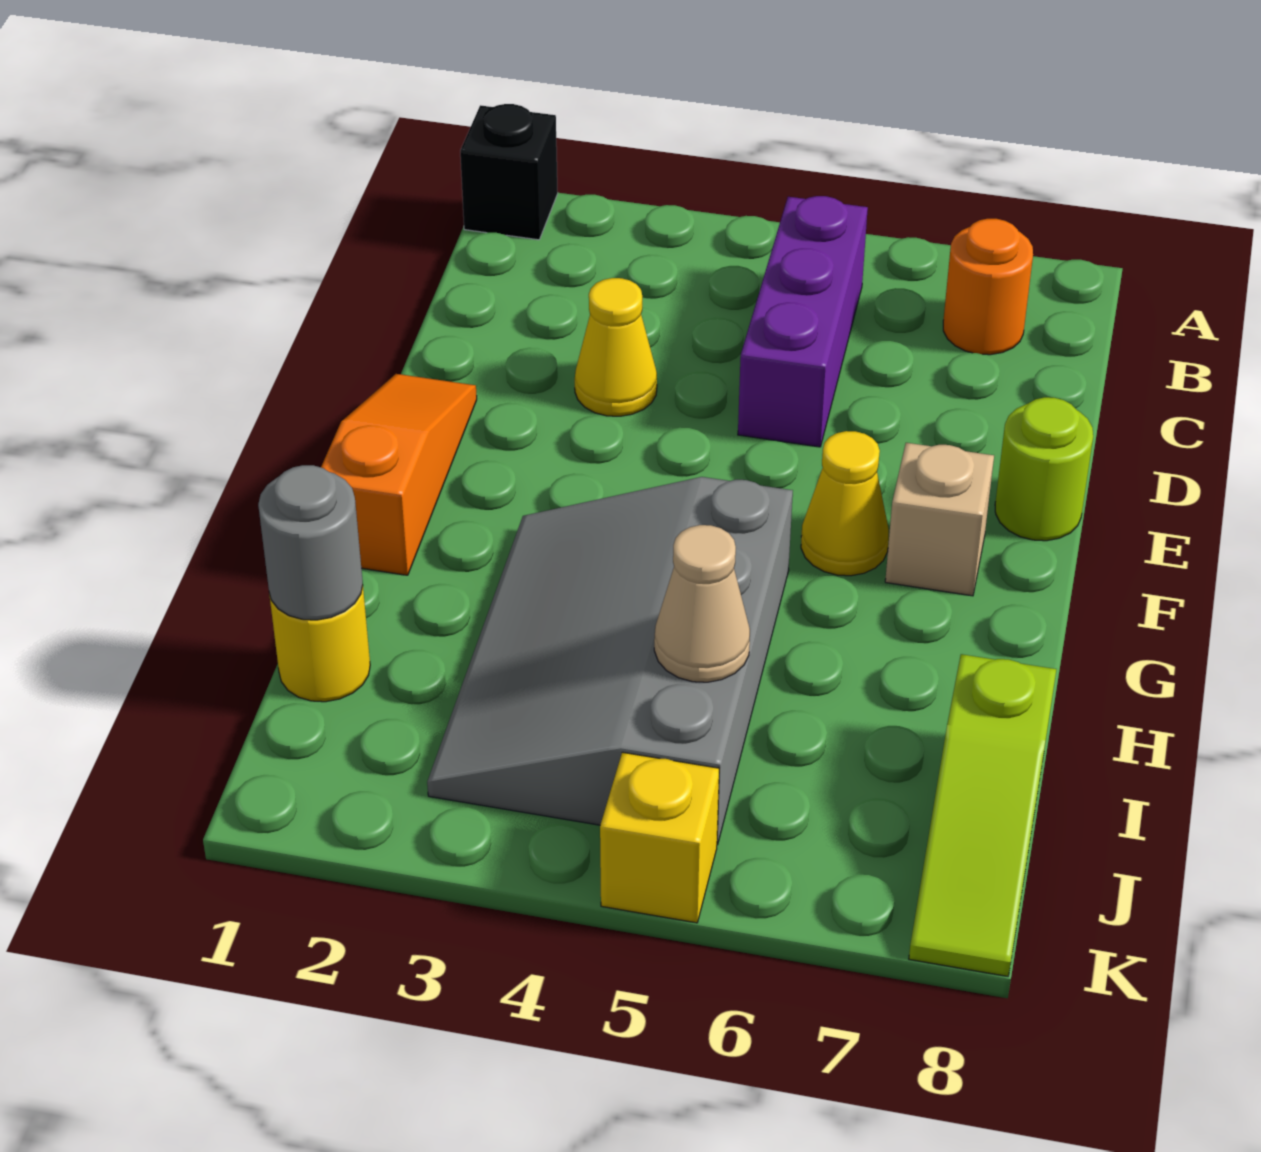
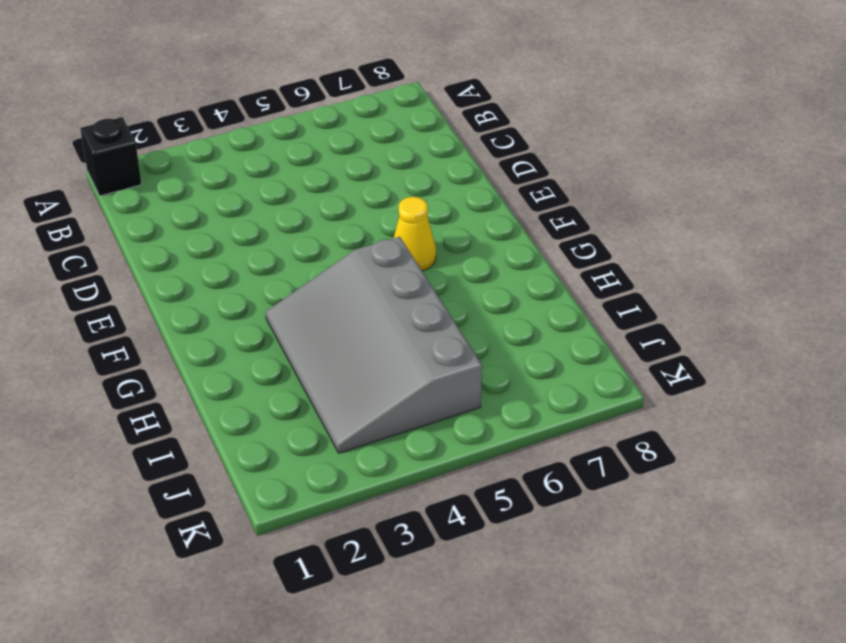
none -> purple 1x3 brick [738,196,868,447]
none -> orange 1x1 round brick [943,219,1033,355]
none -> yellow 1x1 cone [575,278,657,416]

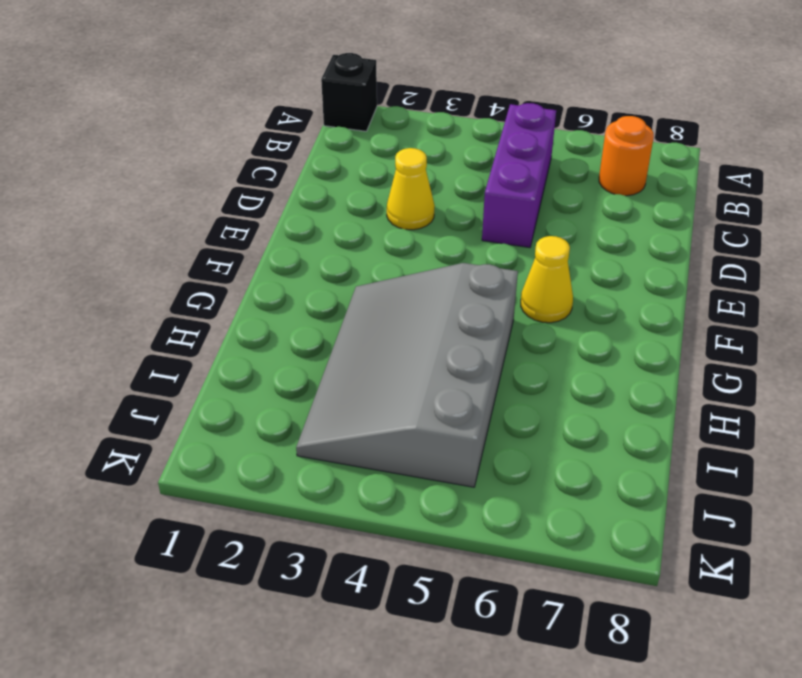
none -> orange 1x3 slope [321,374,477,575]
none -> lime 1x1 round brick [995,397,1093,541]
none -> tan 1x1 brick [885,443,994,596]

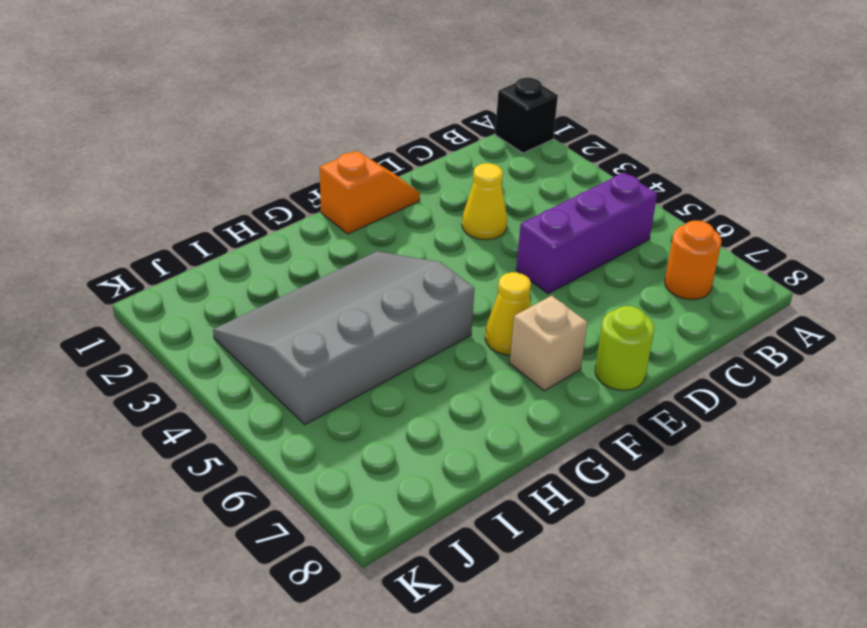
orange 1x2 slope [320,151,420,234] -> orange 1x3 slope [321,374,477,575]
none -> yellow 1x1 round brick [269,586,370,702]
none -> lime 1x3 slope [909,654,1056,976]
none -> yellow 1x1 brick [600,752,719,923]

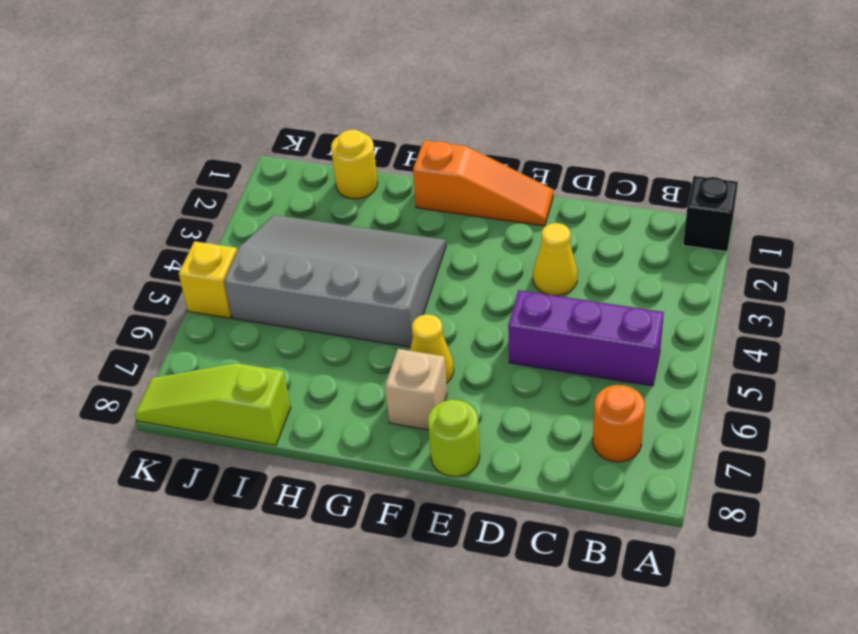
none -> grey 1x1 round brick [258,465,363,620]
none -> tan 1x1 cone [654,525,750,682]

